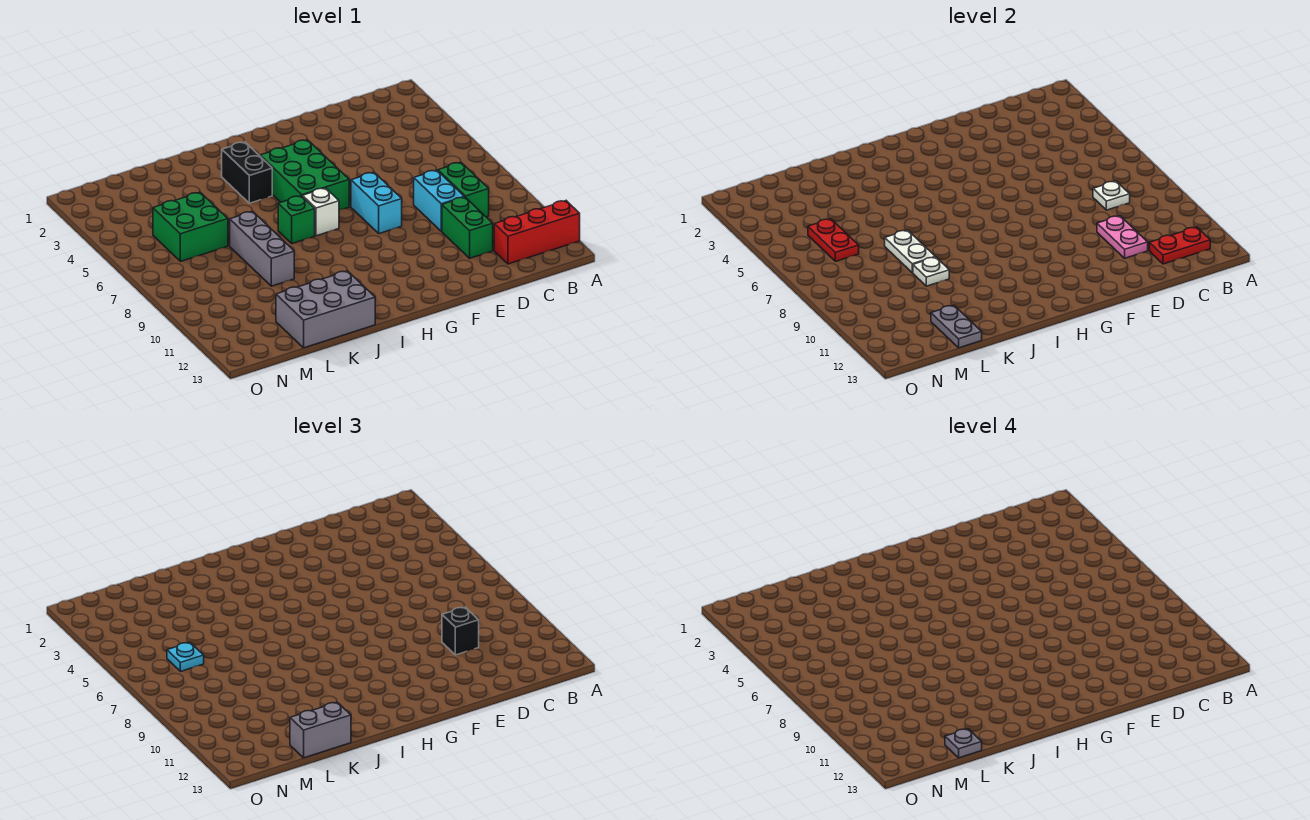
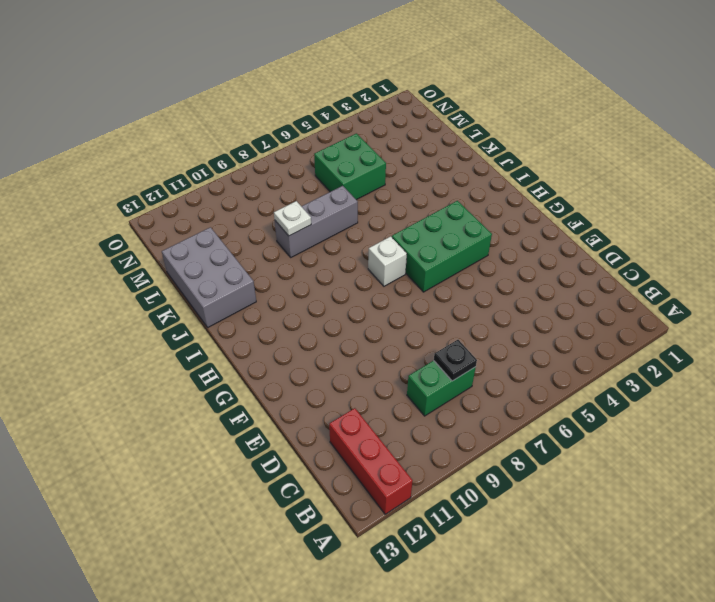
black 1x1 plate [434,340,477,381] -> white 1x1 plate [1093,181,1130,210]
none -> cyan 1x2 brick [414,170,464,231]
none -> green 1x2 brick [442,197,493,258]
none -> cyan 1x2 brick [351,173,402,234]

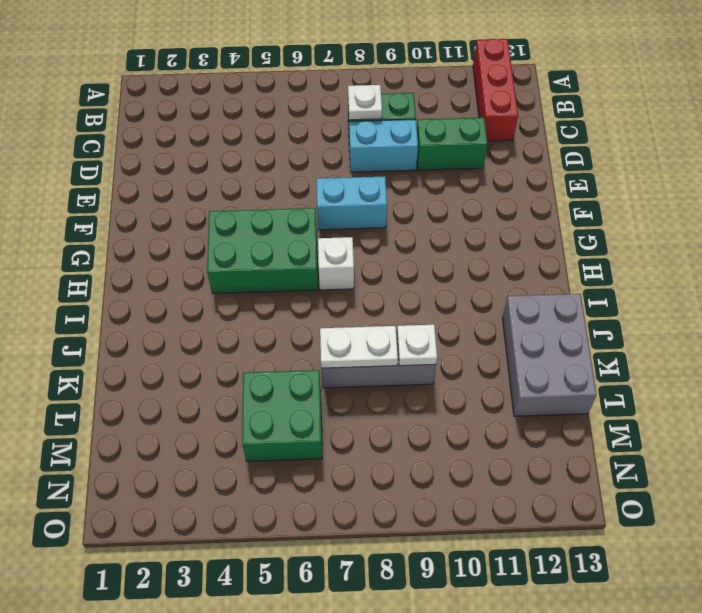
none -> black 1x2 brick [222,142,272,203]
none -> green 1x1 brick [278,196,315,244]
none -> red 1x2 plate [1149,227,1210,264]

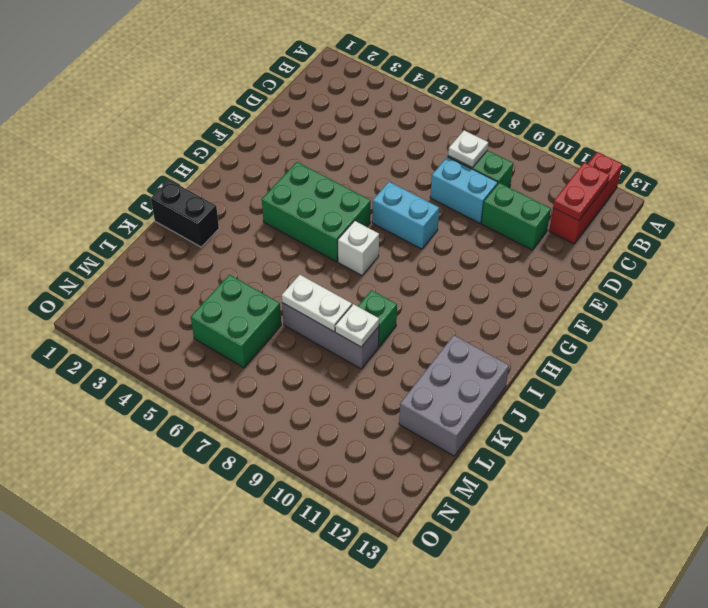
black 1x2 brick [151,180,219,247] -> black 1x2 brick moved to [222,142,272,203]
green 1x1 brick [358,290,397,347] -> green 1x1 brick moved to [278,196,315,244]
none -> pink 1x2 plate [1097,216,1148,258]
none -> grey 1x2 plate [931,305,982,348]
none -> red 1x2 plate [808,219,859,261]

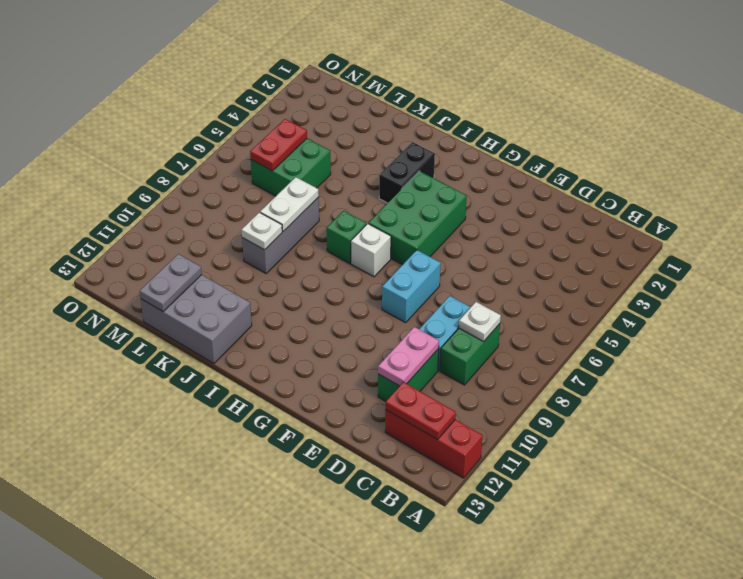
none -> black 1x1 brick [442,607,479,655]
none -> grey 1x2 brick [290,702,351,758]
none -> cyan 1x1 plate [167,642,204,671]

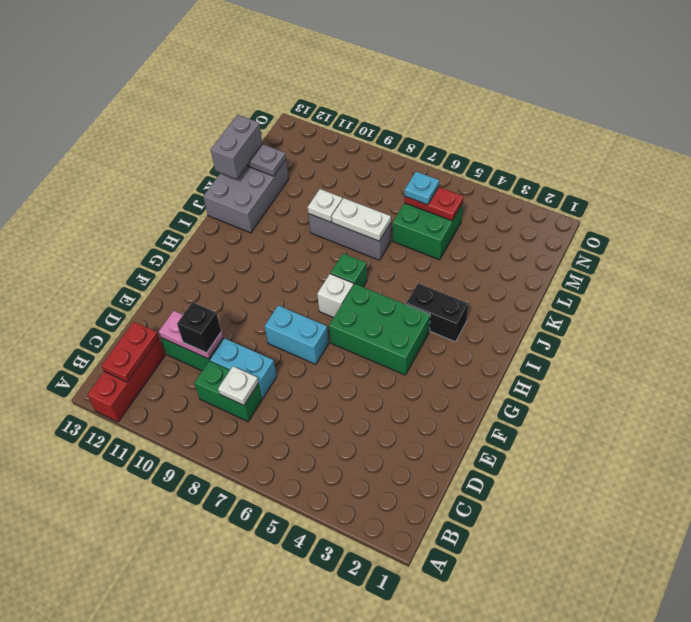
none -> grey 1x1 plate [945,729,982,758]

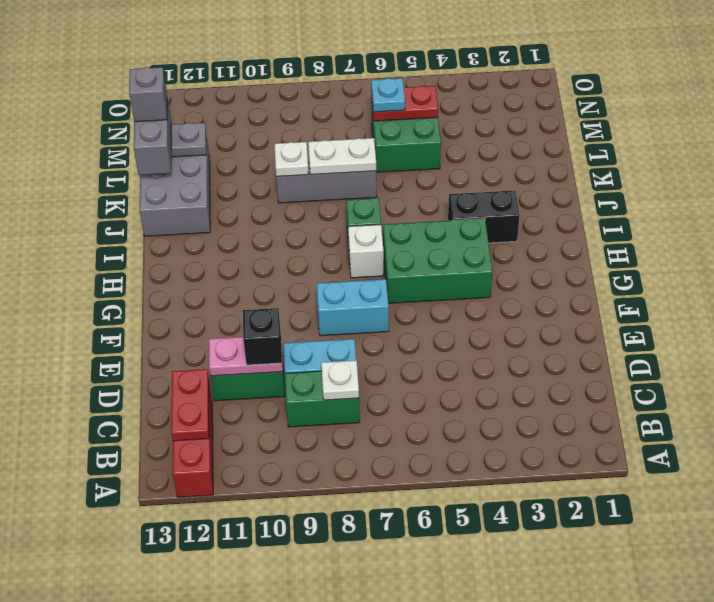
grey 1x1 brick [129,67,167,122] -> grey 1x1 plate [945,729,982,758]

